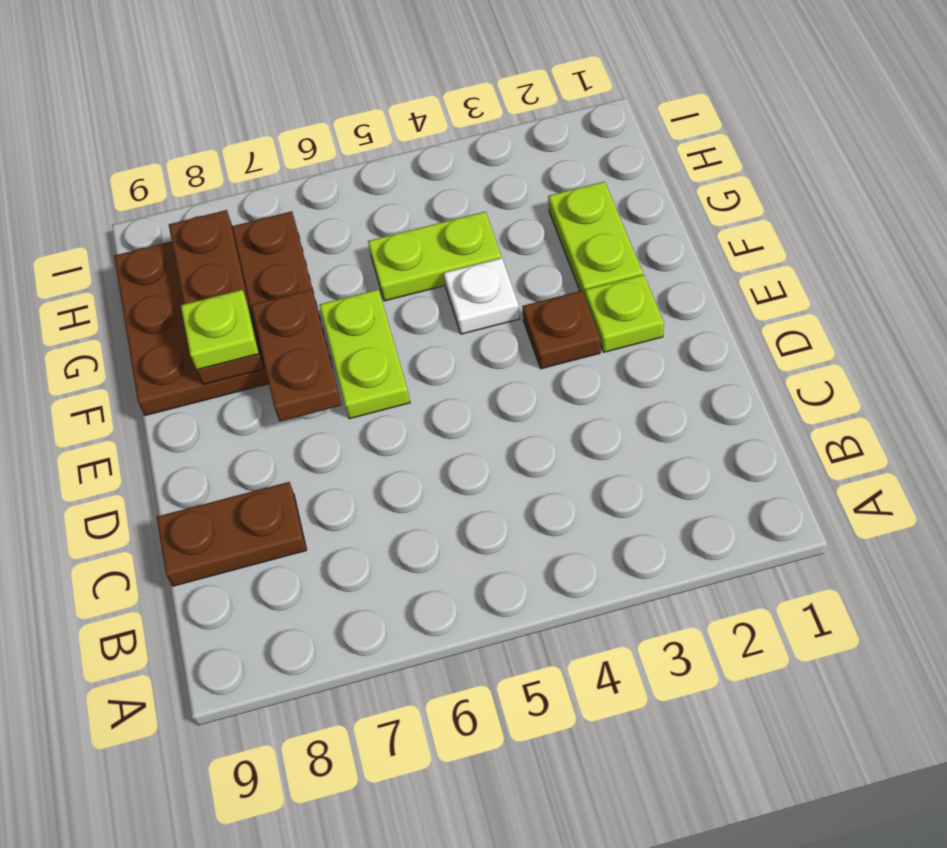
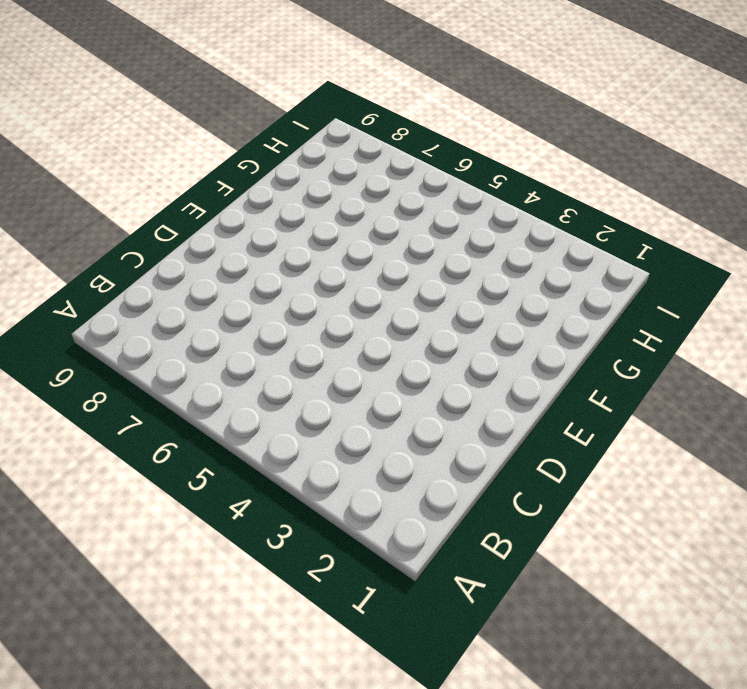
none -> brown 1x2 plate [157,482,307,586]
none -> lime 1x1 plate [585,275,664,352]

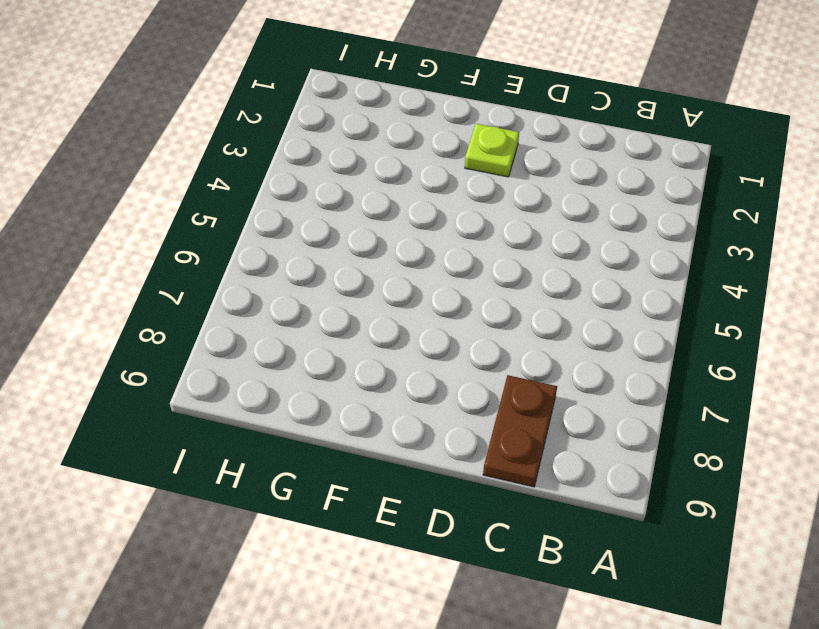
none -> brown 1x1 plate [522,291,600,369]
none -> lime 1x2 plate [320,290,410,419]

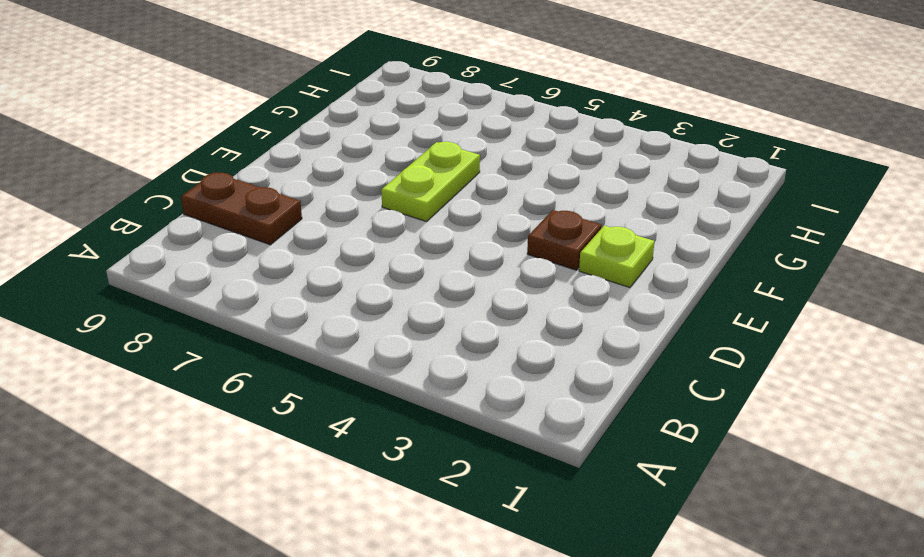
none -> lime 1x2 plate [548,182,643,297]
none -> white 1x1 plate [444,258,520,334]

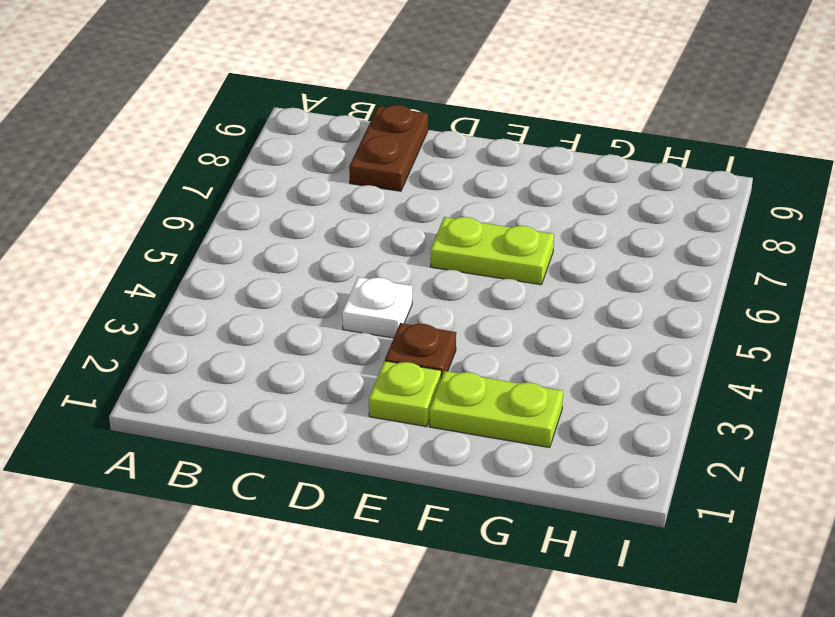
white 1x1 plate [342,277,412,338] -> white 1x1 plate moved to [444,258,520,334]
none -> brown 3x3 plate [114,211,332,416]
none -> lime 1x2 plate [368,212,501,301]

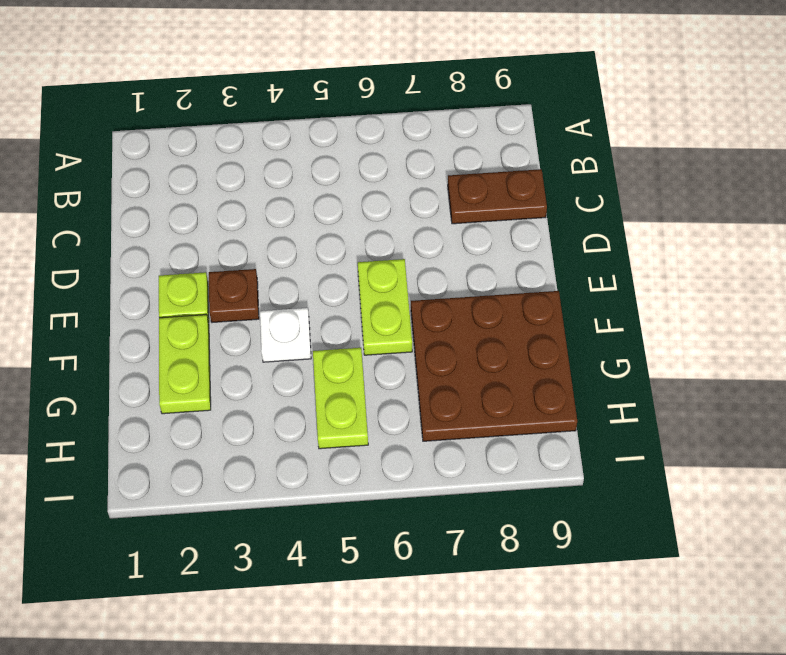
lime 1x2 plate [313,348,368,449] -> lime 1x2 plate turned to [368,212,501,301]
none -> brown 1x2 plate [251,289,342,421]
none -> brown 1x3 plate [169,210,264,385]

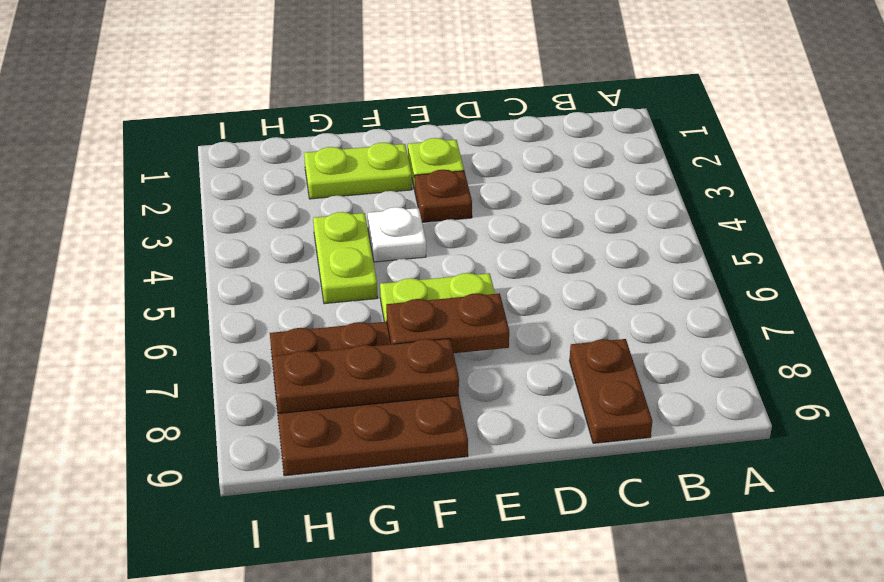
none -> lime 1x1 plate [181,290,259,370]

